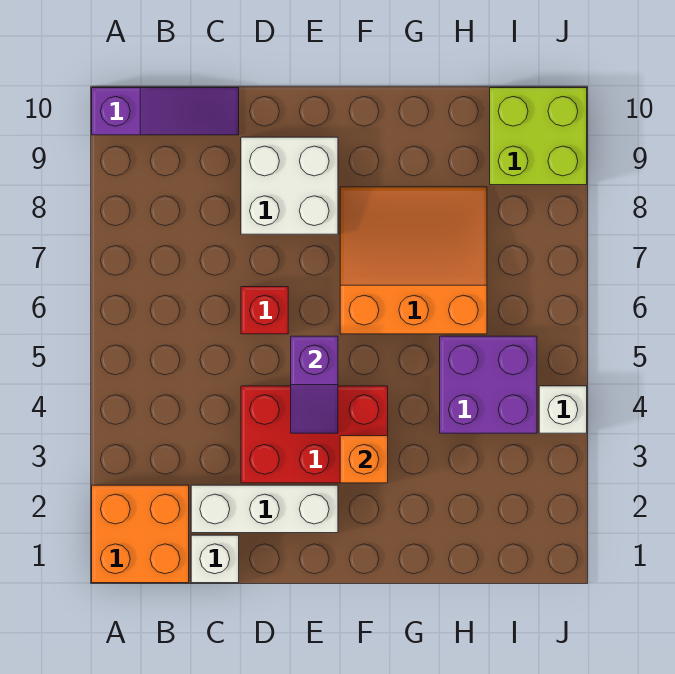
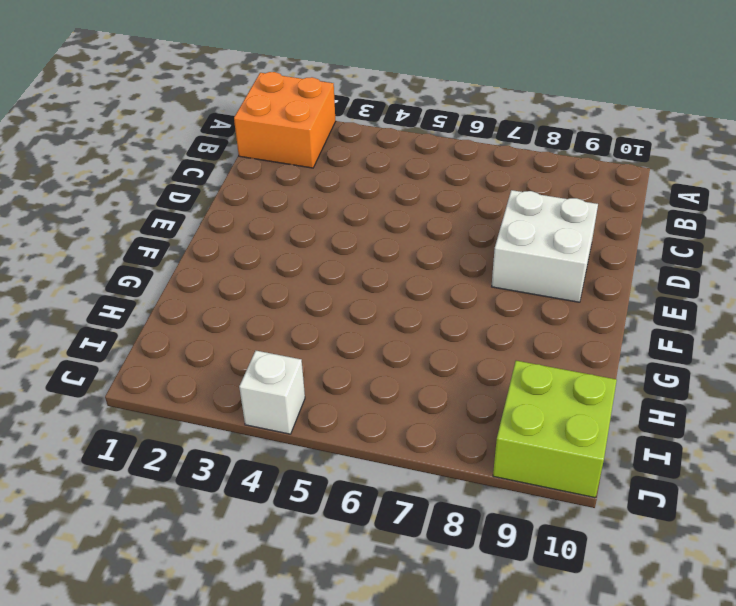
none -> purple 1x3 slope [92,88,239,135]
none -> white 1x1 brick [191,535,239,583]
none -> white 1x3 brick [191,485,338,533]

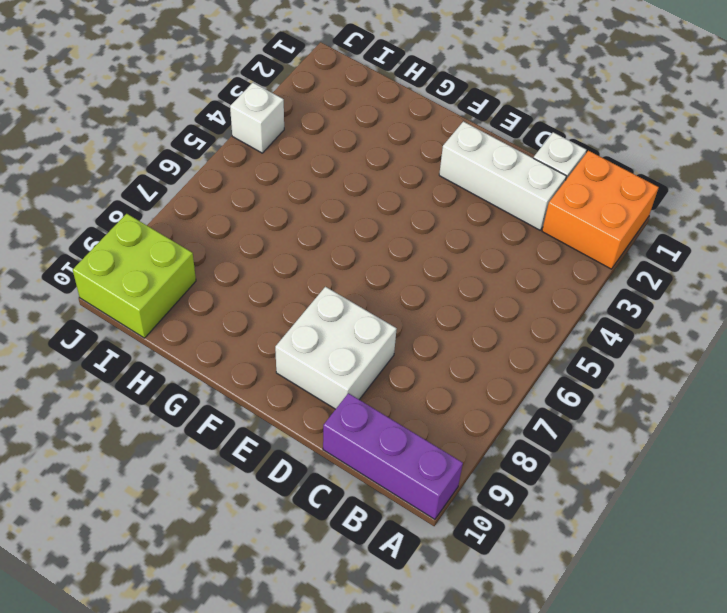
purple 1x3 brick [323,393,463,519] -> purple 1x3 slope [92,88,239,135]
none -> red 2x3 brick [241,386,388,483]
none -> red 1x1 brick [241,287,288,334]
none -> orange 3x3 slope [340,187,487,334]

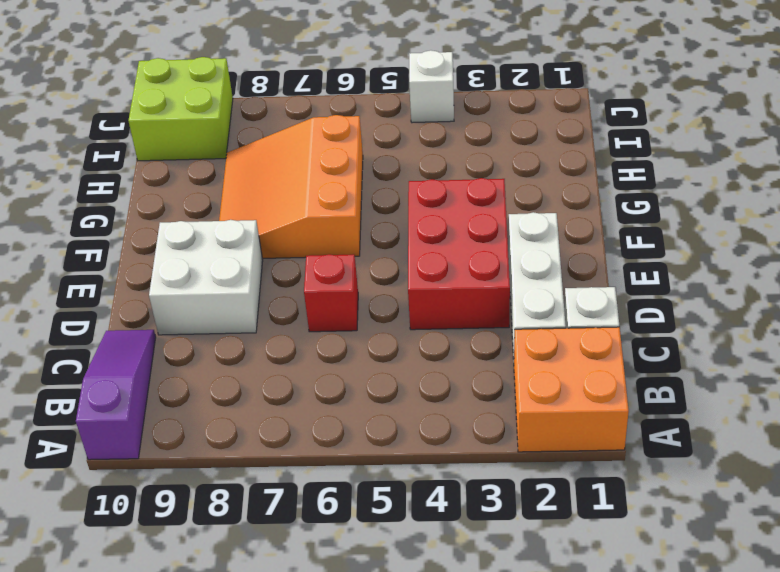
none -> purple 2x2 brick [440,336,537,433]
none -> purple 1x2 slope [291,336,338,433]
none -> orange 1x1 brick [340,436,388,483]

